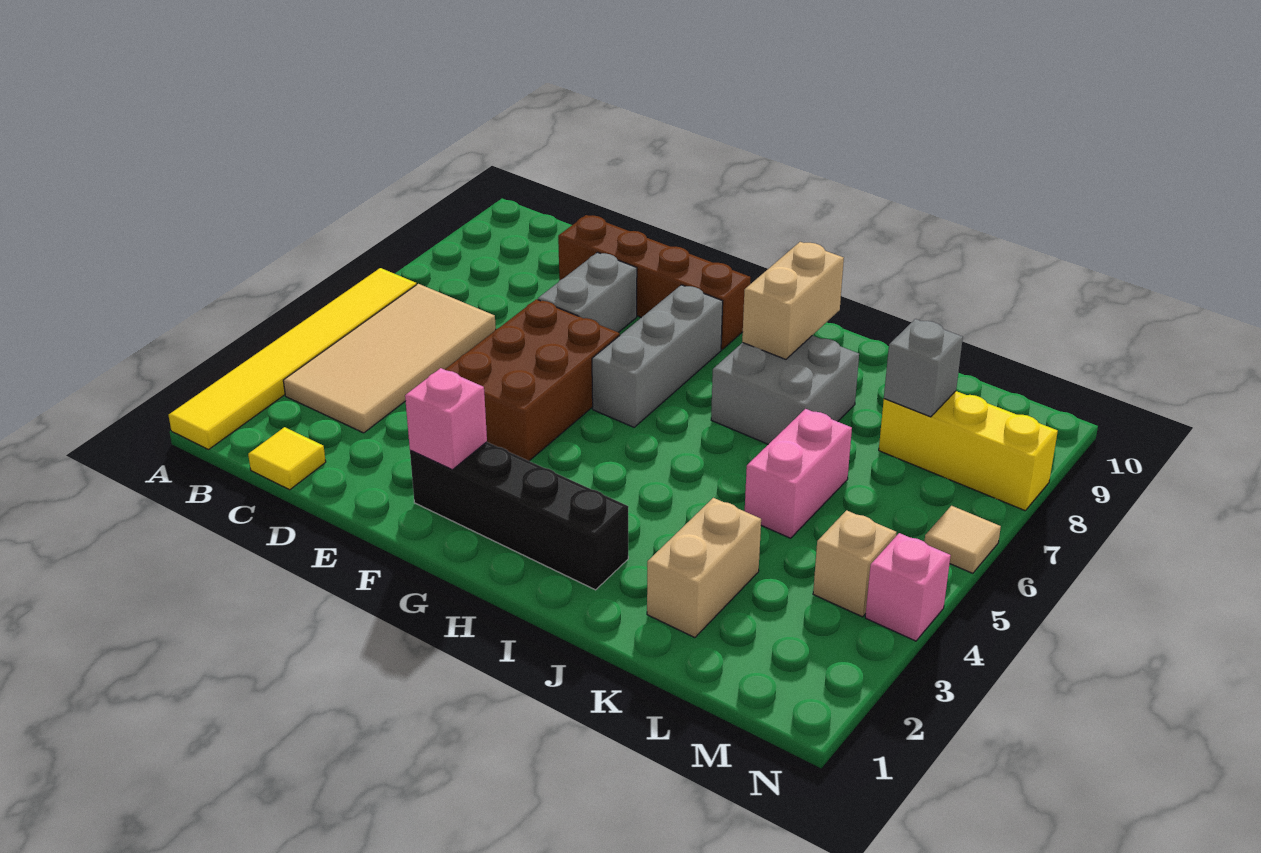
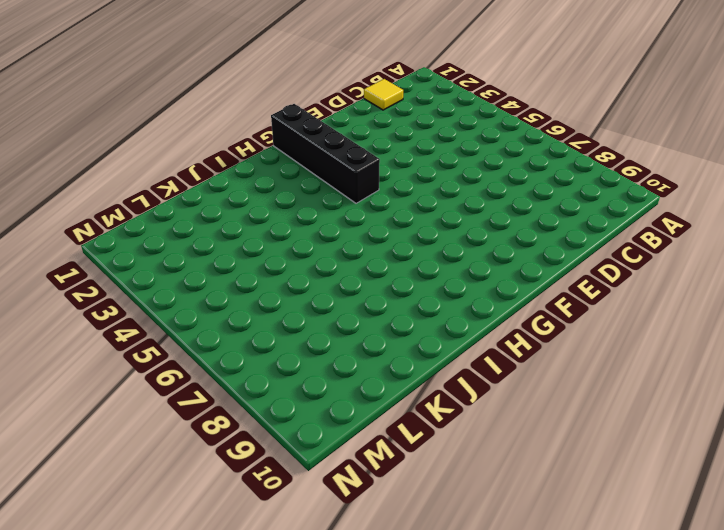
black 1x4 brick [271,104,380,203] -> black 1x4 brick turned to [410,442,628,590]
none -> yellow 1x6 tile [169,268,417,450]
none -> tan 2x4 tile [283,284,496,433]
none -> brown 1x4 brick [558,215,751,350]

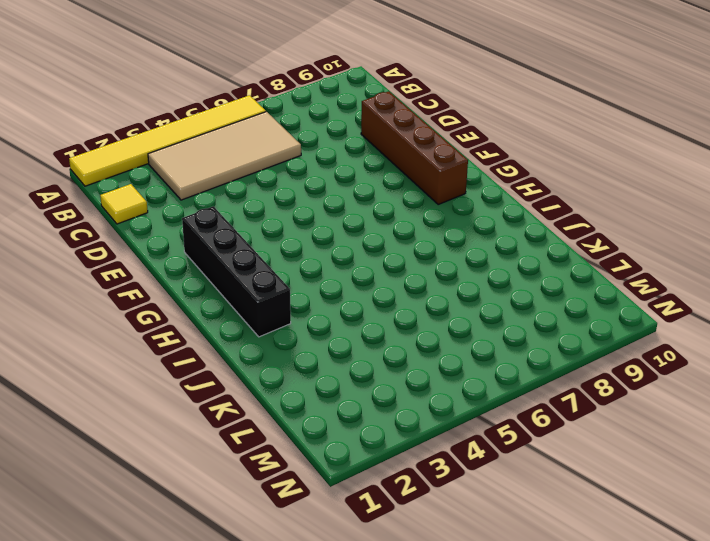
none -> brown 2x3 brick [445,299,620,461]
none -> grey 1x2 brick [538,252,637,332]
none -> grey 1x3 brick [592,285,723,427]

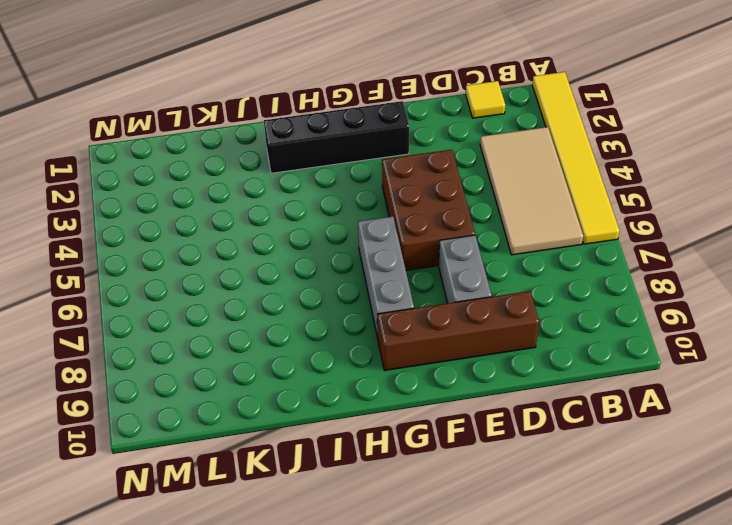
none -> grey 2x2 brick [711,336,859,444]
none -> tan 1x2 brick [647,498,761,638]
none -> pink 1x2 brick [745,409,852,538]

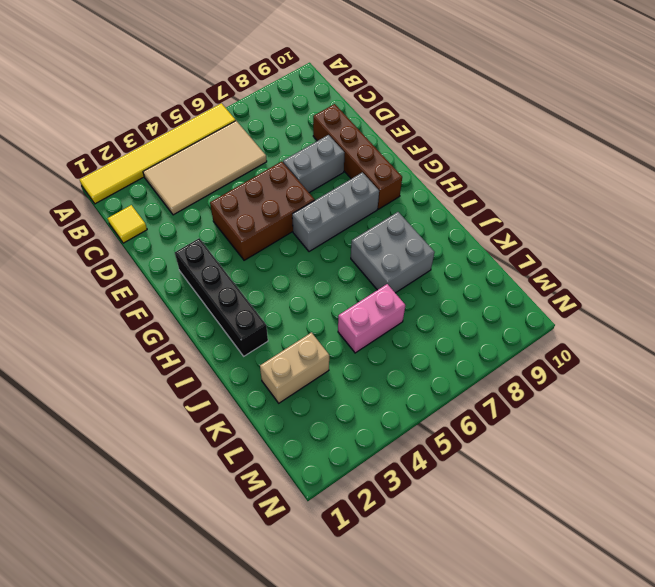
none -> yellow 1x3 brick [879,391,1058,510]
none -> tan 1x1 brick [813,510,896,617]
none -> pink 1x1 brick [865,533,951,641]

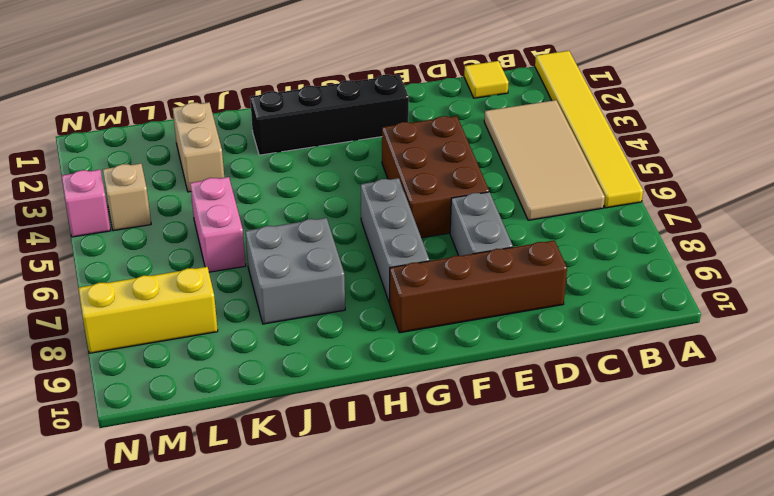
none -> tan 1x1 tile [924,506,1001,573]
none -> pink 1x1 brick [405,368,487,470]
none -> tan 1x2 brick [742,242,844,359]

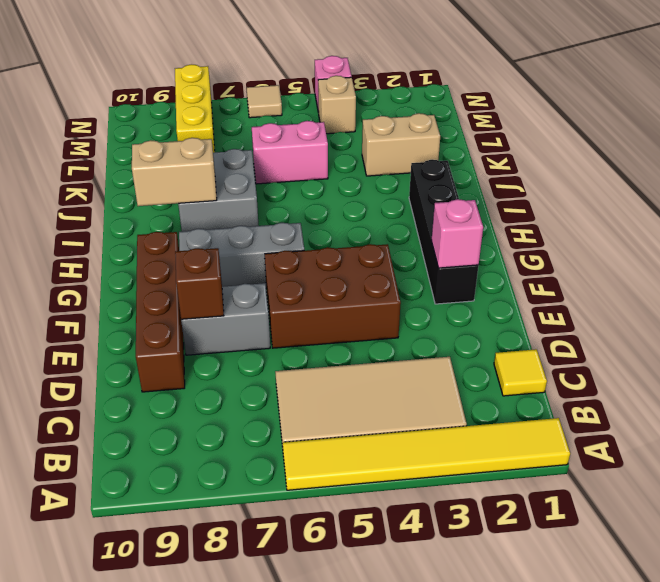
brown 1x1 brick [175,248,224,320] -> none
none -> grey 1x1 brick [884,319,963,417]

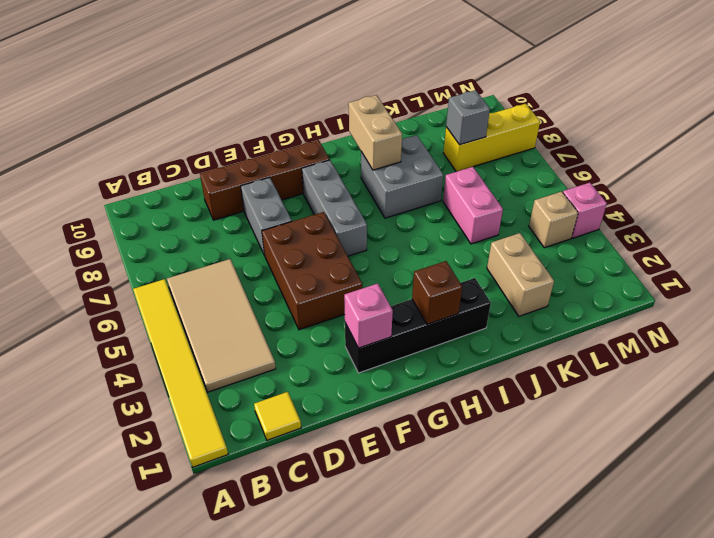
brown 1x1 brick [412,261,462,324] -> none
none -> tan 1x1 tile [924,506,1001,573]

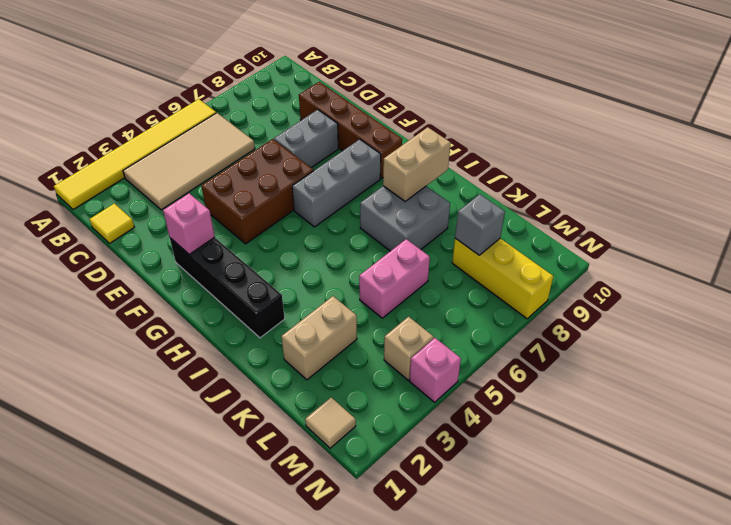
tan 1x1 tile [305,397,356,448] -> tan 1x1 tile moved to [924,506,1001,573]

